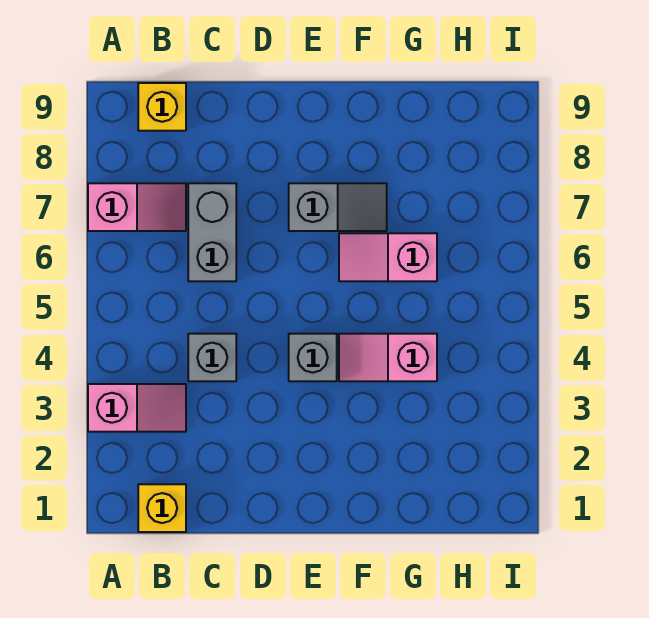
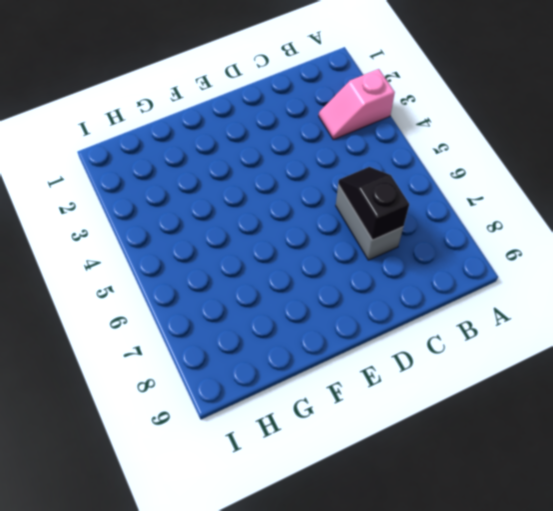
black 1x2 slope [338,167,409,240] -> none
none -> pink 1x2 slope [88,183,186,231]
none -> yellow 1x1 brick [138,484,186,532]

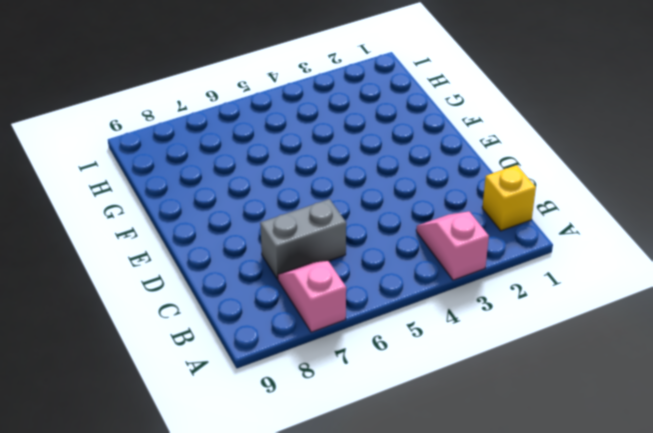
none -> yellow 1x1 brick [138,83,186,131]
none -> grey 1x1 brick [188,334,236,381]

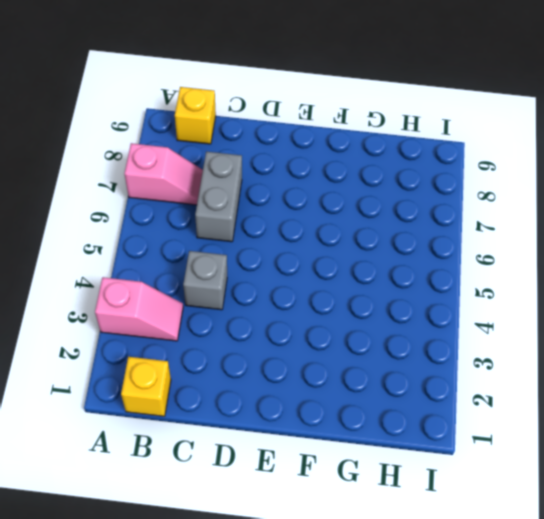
none -> grey 1x1 brick [289,334,337,381]
none -> grey 1x2 slope [289,183,387,231]

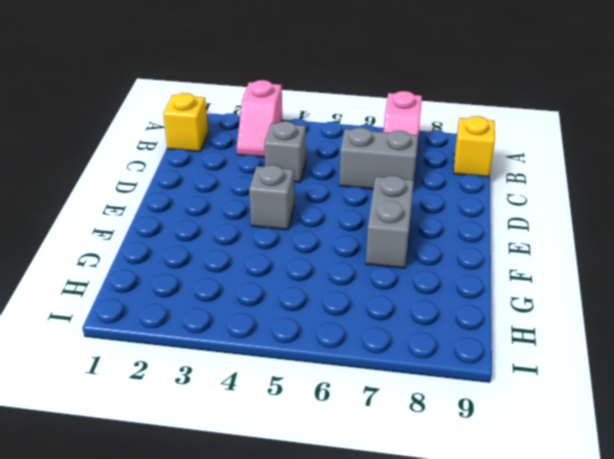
grey 1x2 brick [366,176,414,268] -> grey 1x2 slope [289,183,387,231]
none -> pink 1x2 slope [339,334,437,381]
none -> pink 1x2 slope [339,233,437,281]

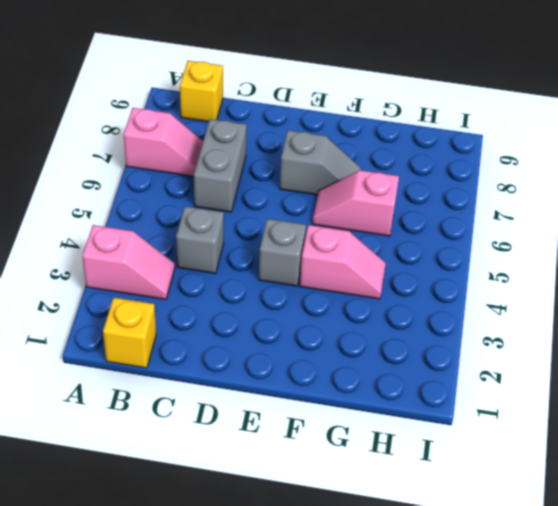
pink 1x2 slope [300,225,386,299] -> pink 1x2 slope turned to [339,334,437,381]

